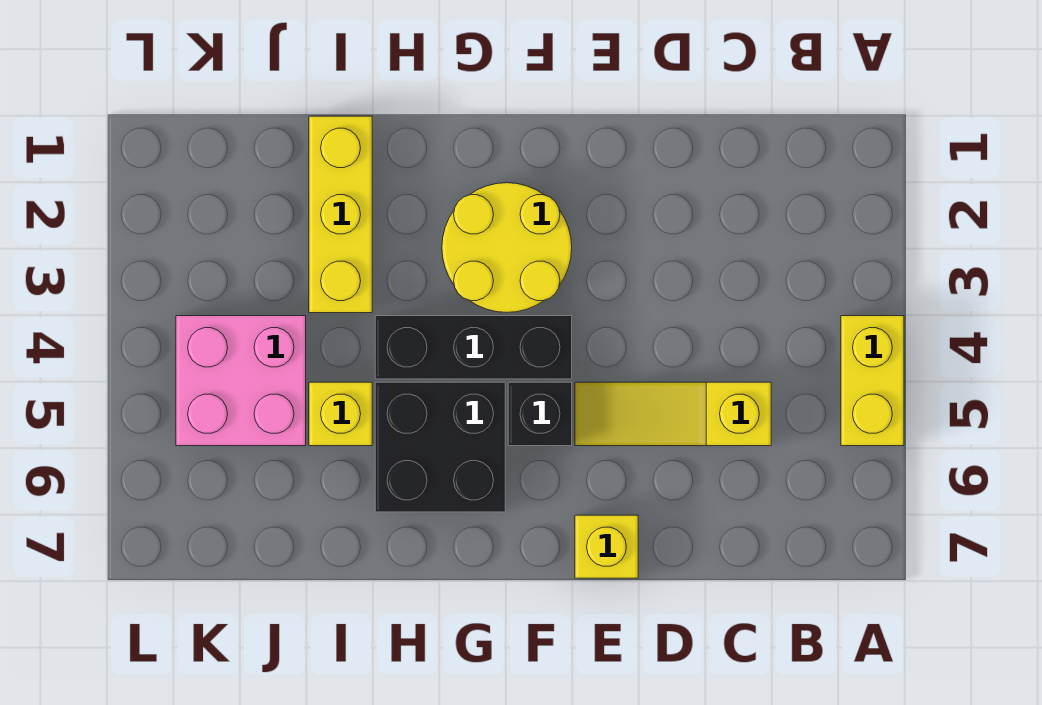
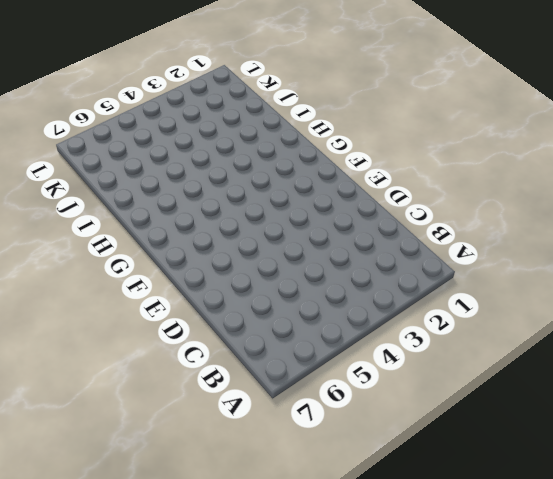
none -> yellow 1x2 brick [841,316,904,446]
none -> yellow 1x3 slope [575,382,771,446]

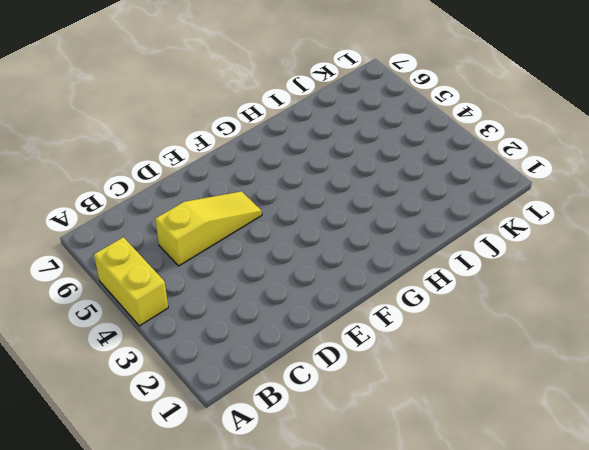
none -> yellow 1x1 brick [575,515,638,578]
none -> yellow 2x2 round brick [442,183,572,313]

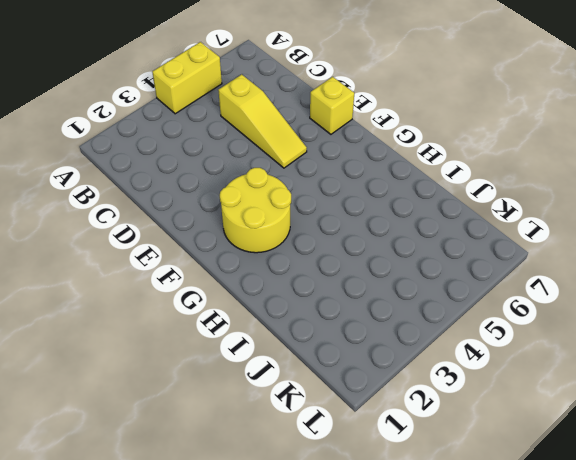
none -> black 1x3 brick [375,316,572,379]
none -> black 1x1 brick [508,382,572,446]

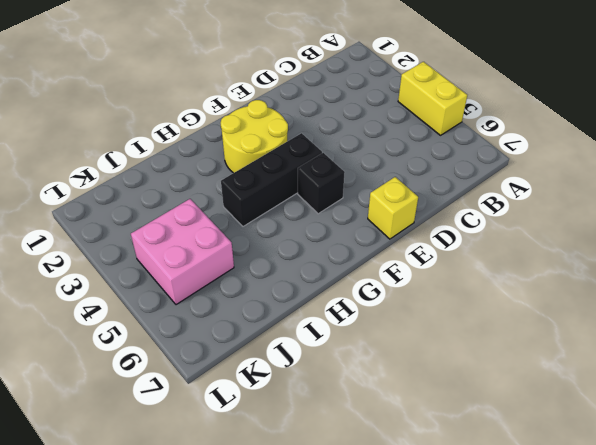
none -> yellow 1x3 slope [575,382,771,446]
none -> black 2x2 brick [375,382,505,512]

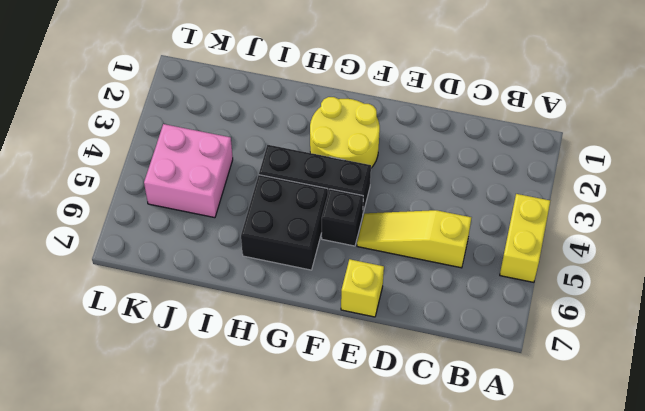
none -> yellow 1x3 brick [309,116,372,313]
none -> yellow 1x1 brick [309,382,372,446]

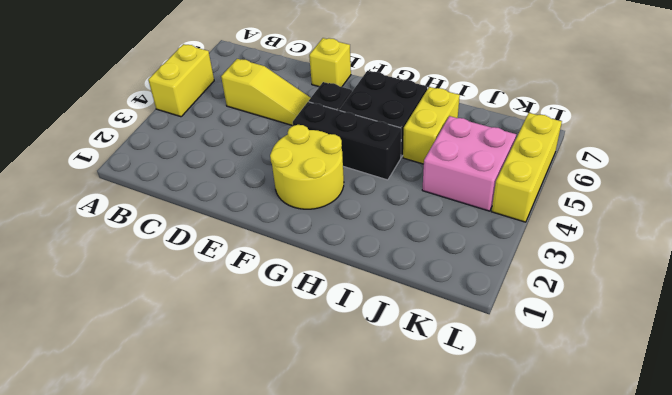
yellow 1x2 brick [403,87,460,164] -> yellow 1x1 brick [309,382,372,446]
yellow 1x3 brick [491,113,562,222] -> yellow 1x3 brick moved to [309,116,372,313]

